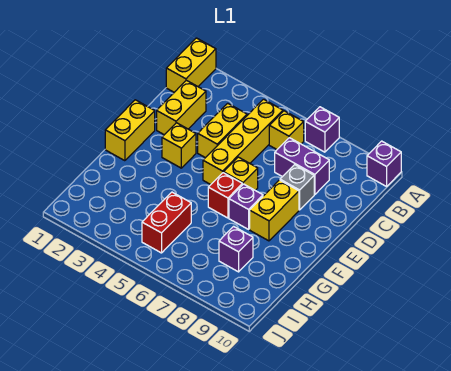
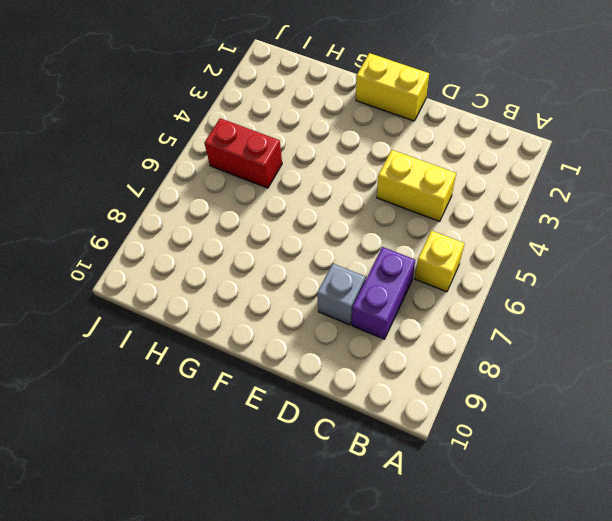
none -> yellow 1x2 brick [166,38,216,92]
none -> purple 1x1 brick [305,107,339,152]
none -> purple 1x1 brick [367,141,401,186]

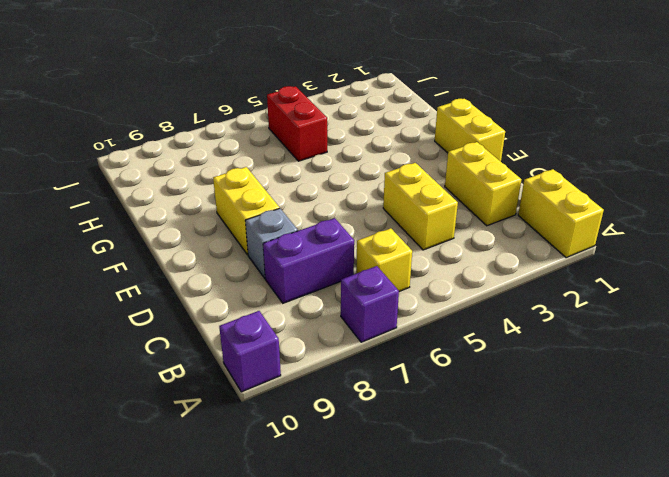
none -> yellow 1x4 brick [203,99,283,185]
none -> yellow 1x1 brick [162,123,196,168]
none -> yellow 1x1 brick [224,157,258,190]

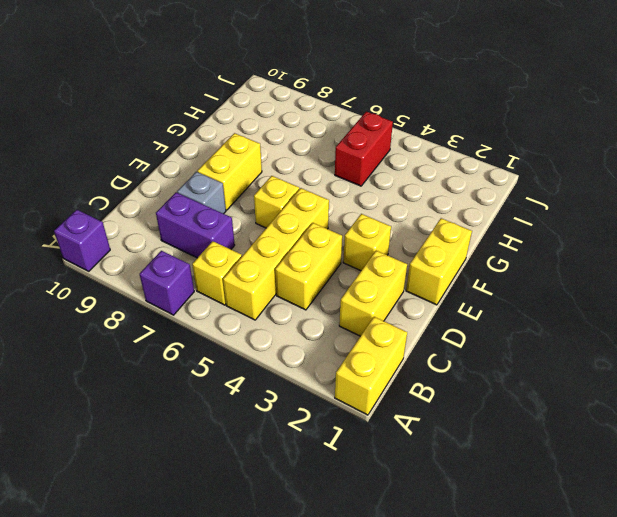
none -> red 1x1 brick [208,173,242,218]
none -> purple 1x1 brick [229,184,263,229]
none -> purple 1x1 brick [219,226,253,272]

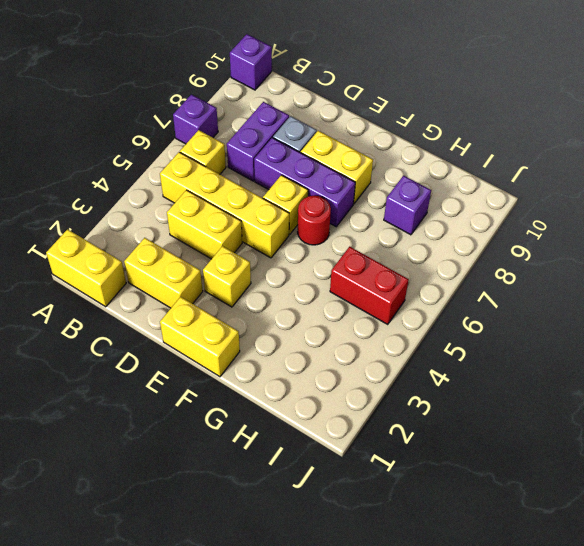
purple 1x3 brick [254,138,355,227] -> purple 1x1 brick [229,184,263,229]
red 1x1 round brick [298,196,331,245] -> red 1x1 brick [208,173,242,218]

